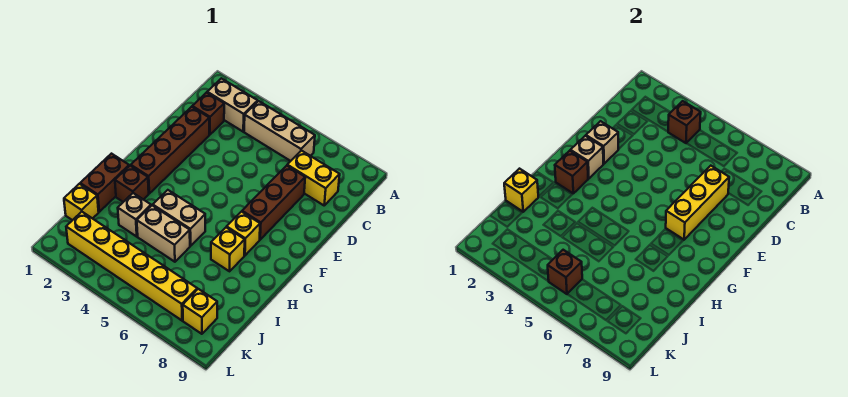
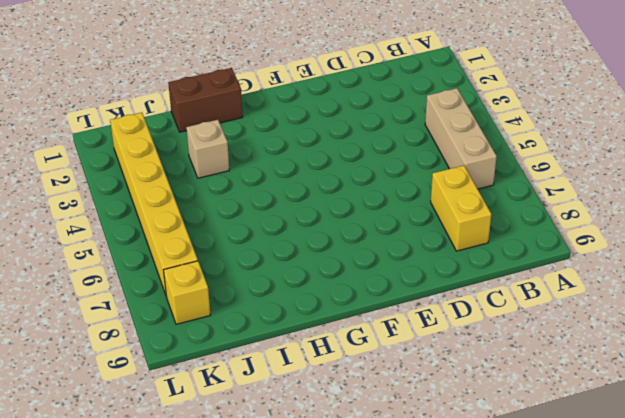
none -> tan 1x2 brick [207,78,258,132]
none -> brown 1x1 brick [192,93,224,134]
none -> brown 1x4 brick [131,107,209,193]

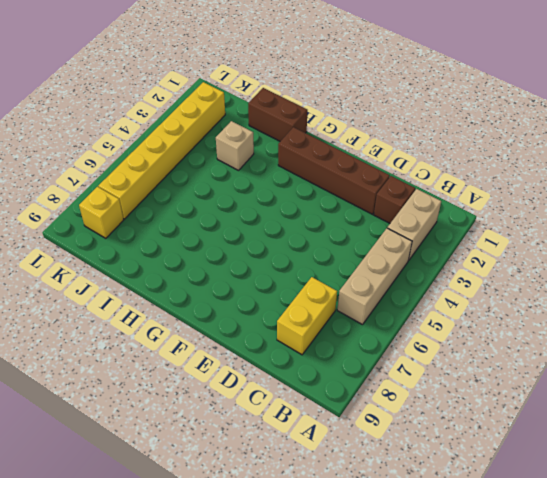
none -> brown 1x3 brick [242,166,305,240]
none -> yellow 1x1 brick [227,212,260,255]
none -> brown 1x1 brick [115,166,149,202]

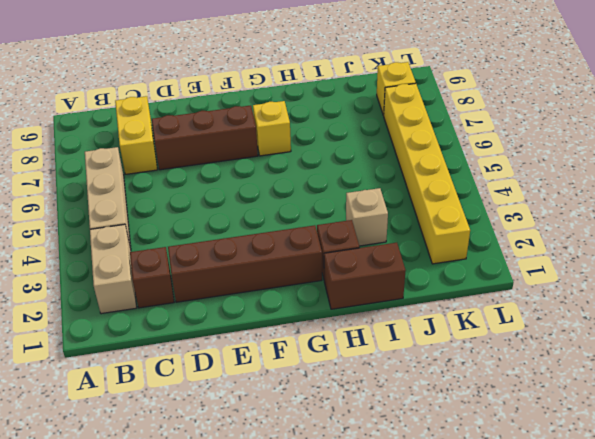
none -> tan 1x2 brick [153,190,205,246]
none -> yellow 1x1 brick [211,227,245,271]
none -> tan 1x2 brick [137,205,190,262]

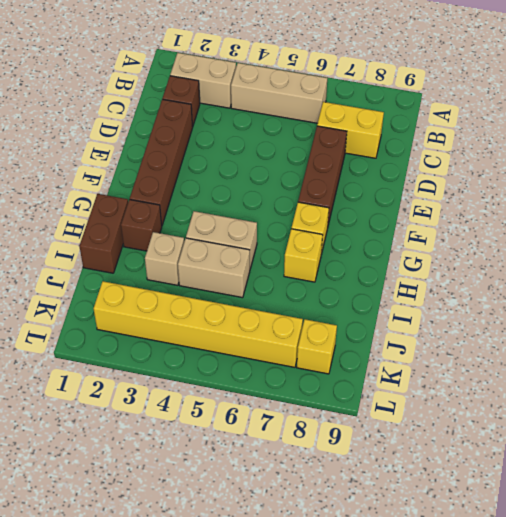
none -> yellow 1x1 brick [64,184,99,220]
none -> brown 1x1 brick [668,101,701,143]
none -> yellow 1x3 brick [666,166,729,240]

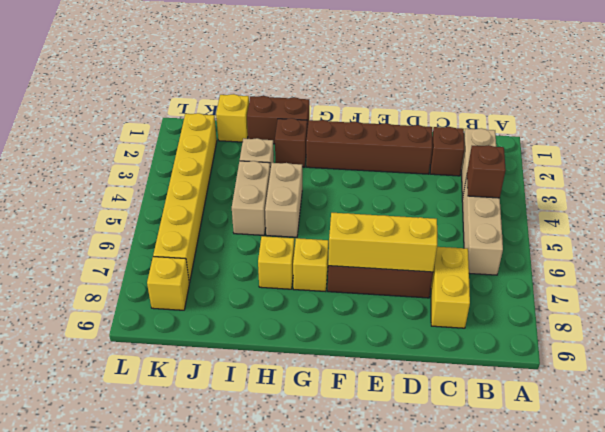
none -> tan 1x1 brick [586,121,618,164]
none -> tan 1x1 brick [570,136,603,179]
none -> brown 1x1 brick [555,151,588,193]

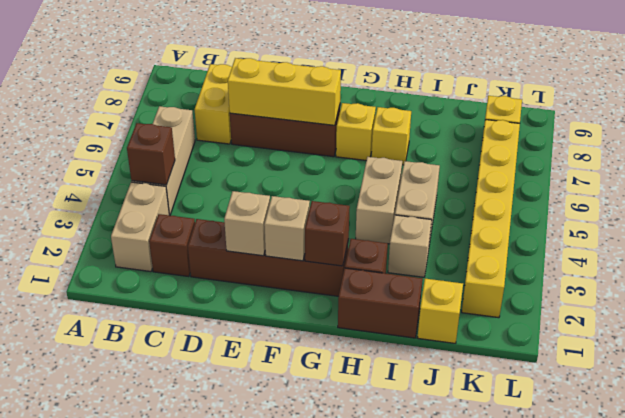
none -> yellow 1x1 brick [504,169,538,212]
none -> brown 1x1 brick [548,250,582,294]

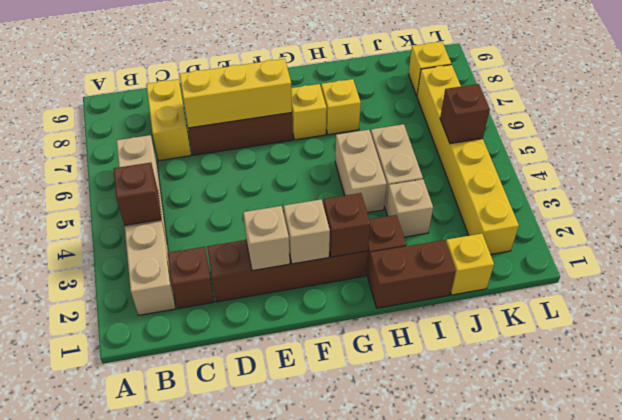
none -> yellow 1x1 brick [504,169,538,212]

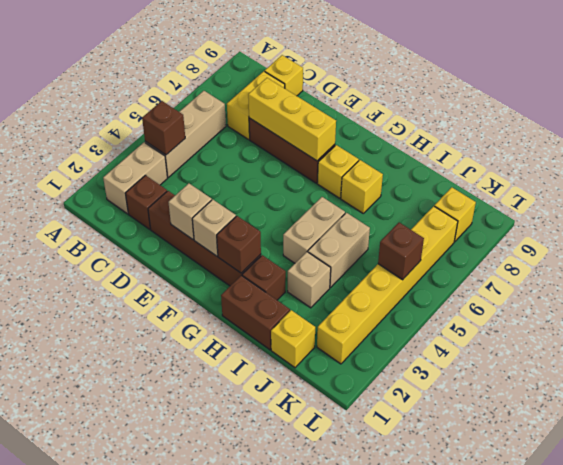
yellow 1x1 brick [265,55,303,96] -> yellow 1x1 brick moved to [504,169,538,212]

